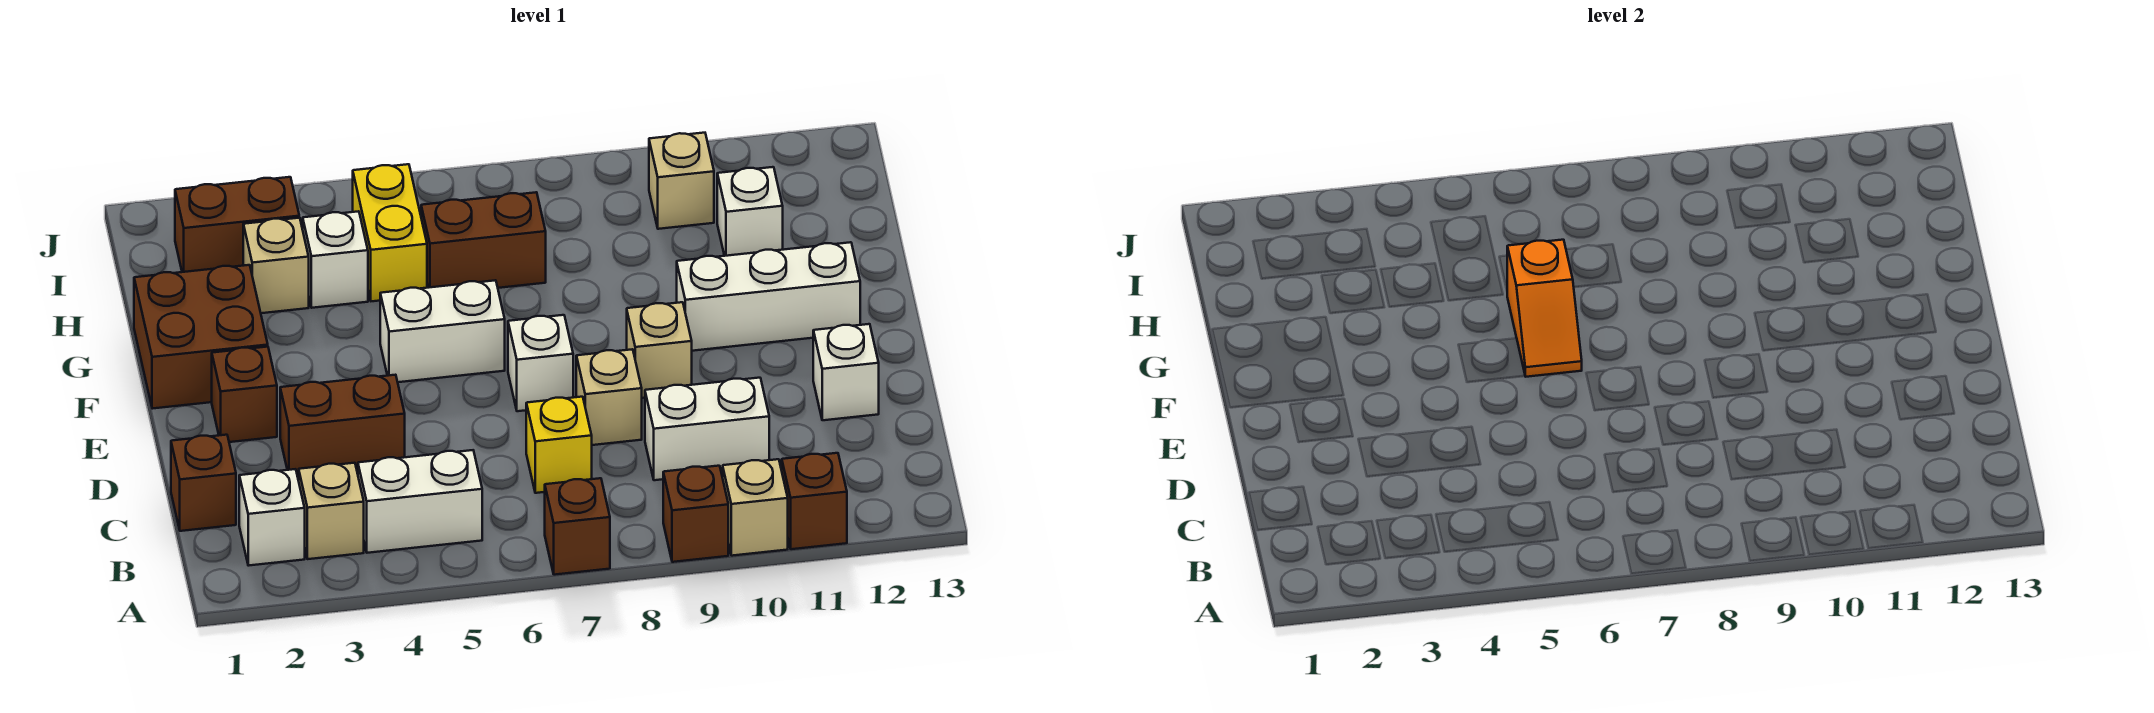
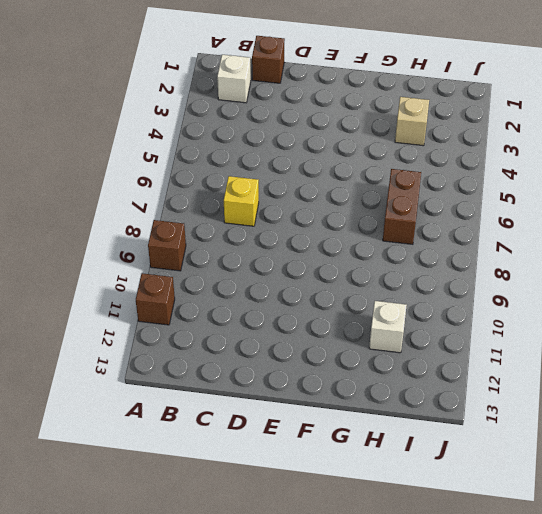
none -> brown 1x1 brick [545,478,610,575]
none -> tan 1x1 brick [723,459,788,556]
none -> tan 1x1 brick [299,463,364,559]

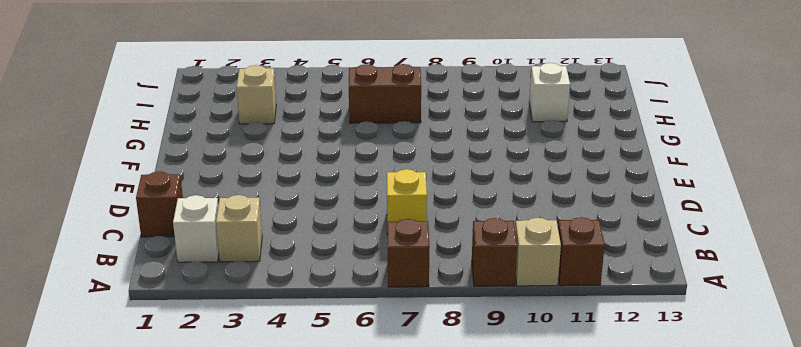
none -> white 1x2 brick [358,450,482,553]
none -> white 1x2 brick [645,378,769,480]
none -> brown 1x2 brick [280,375,405,477]

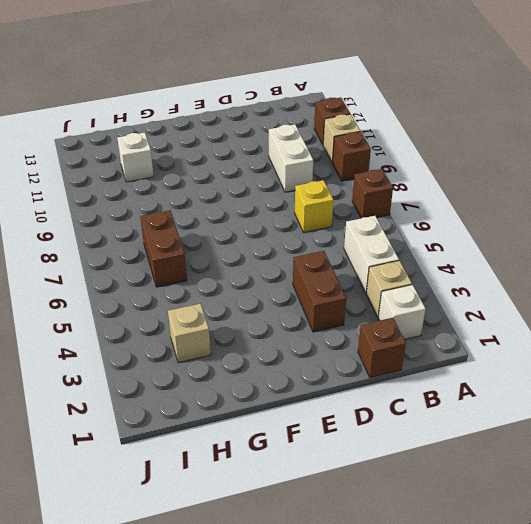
none -> tan 1x1 brick [576,349,642,445]
none -> white 1x1 brick [813,324,879,420]
none -> brown 1x1 brick [212,347,277,442]

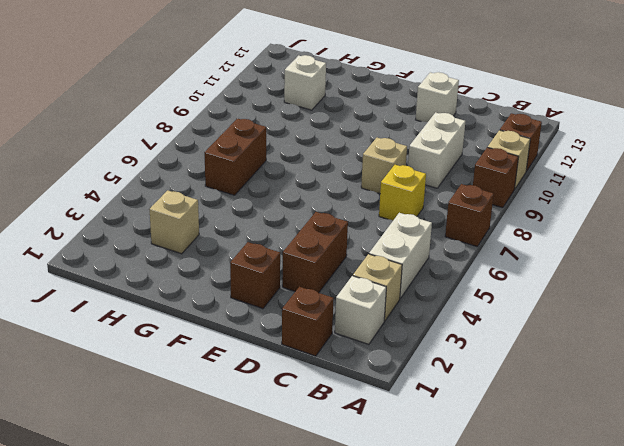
none -> white 1x1 brick [508,315,573,411]
none -> tan 1x1 brick [627,302,692,398]
none -> brown 2x2 brick [134,265,268,409]

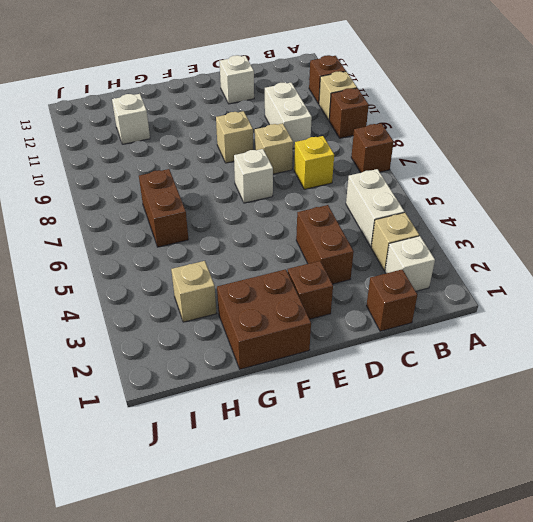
none -> white 1x2 brick [380,280,505,382]
none -> white 1x3 brick [677,242,860,351]
none -> white 1x1 brick [303,211,368,308]

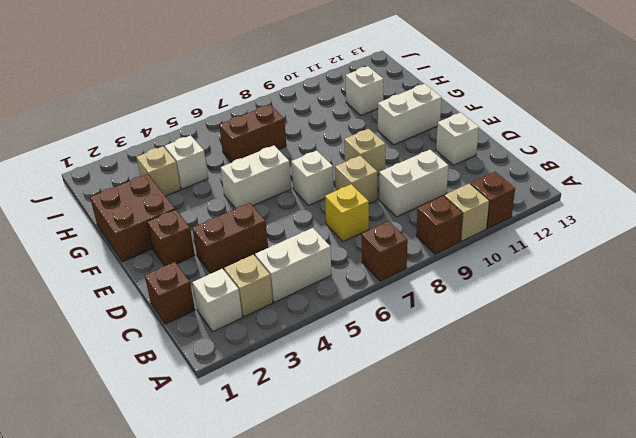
white 1x2 brick [378,84,442,145] -> white 1x3 brick [677,242,860,351]
none -> yellow 1x2 brick [353,164,427,301]
none -> brown 1x2 brick [175,177,299,272]
none -> tan 1x1 brick [649,133,714,229]

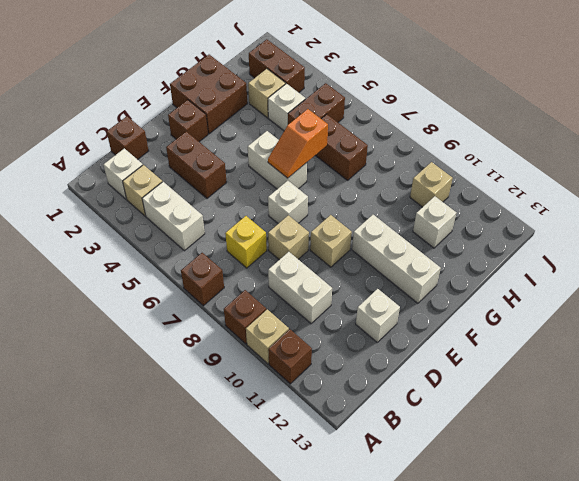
brown 1x2 brick [288,83,345,124] -> yellow 1x2 brick [353,164,427,301]

